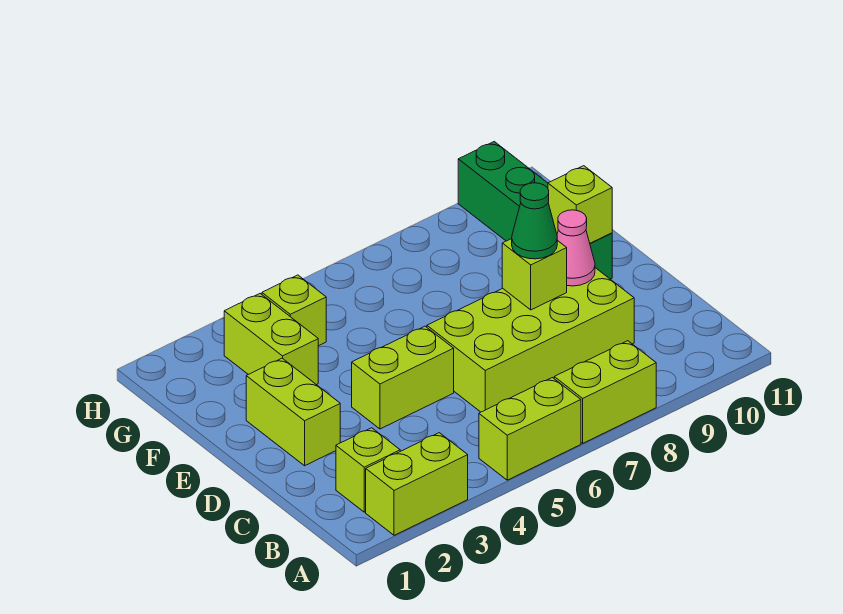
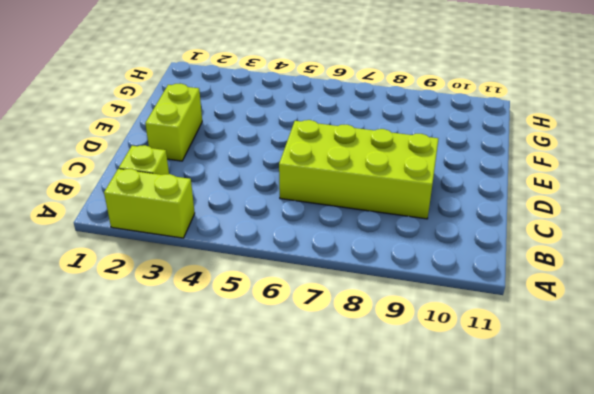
none -> lime 1x2 brick [479,378,581,480]
none -> lime 1x2 brick [554,341,656,443]
none -> lime 1x2 brick [352,326,454,429]

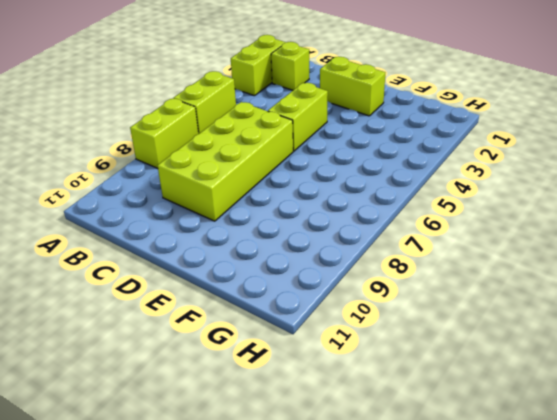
none -> green 1x4 brick [458,142,612,279]
none -> lime 1x2 brick [224,294,318,385]
none -> lime 1x1 brick [262,275,326,346]

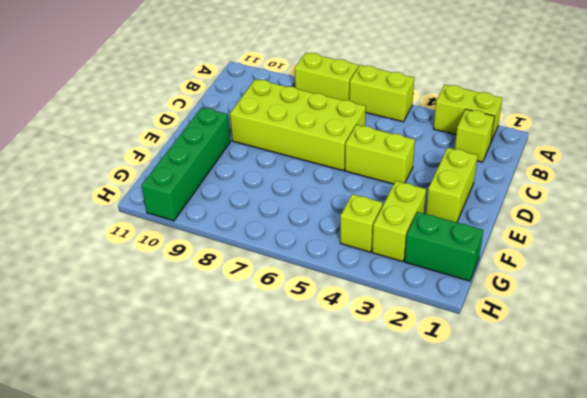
green 1x2 brick [405,212,483,281] -> none
none -> lime 1x1 brick [502,239,567,310]
none -> pink 1x1 cone [557,210,595,286]
none -> lime 1x1 brick [548,166,612,243]

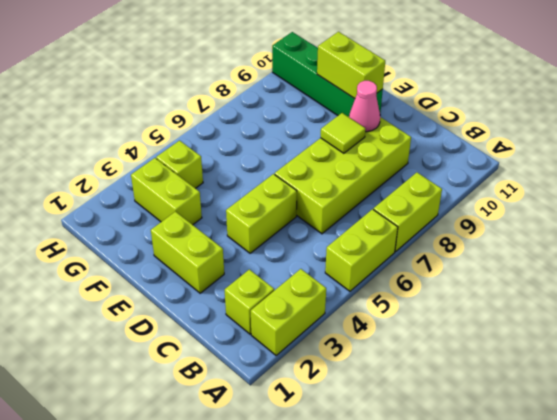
lime 1x1 tile [321,113,365,153] -> lime 1x1 brick [502,239,567,310]
lime 1x2 brick [317,32,385,99] -> lime 1x1 brick [548,166,612,243]
none -> green 1x1 cone [512,183,557,259]

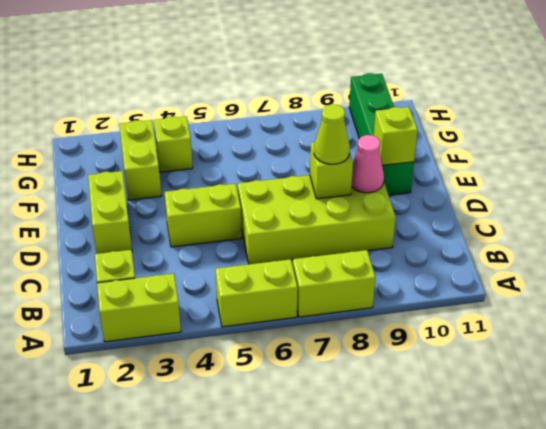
lime 1x1 cone [314,104,350,164] -> green 1x1 cone [512,183,557,259]

